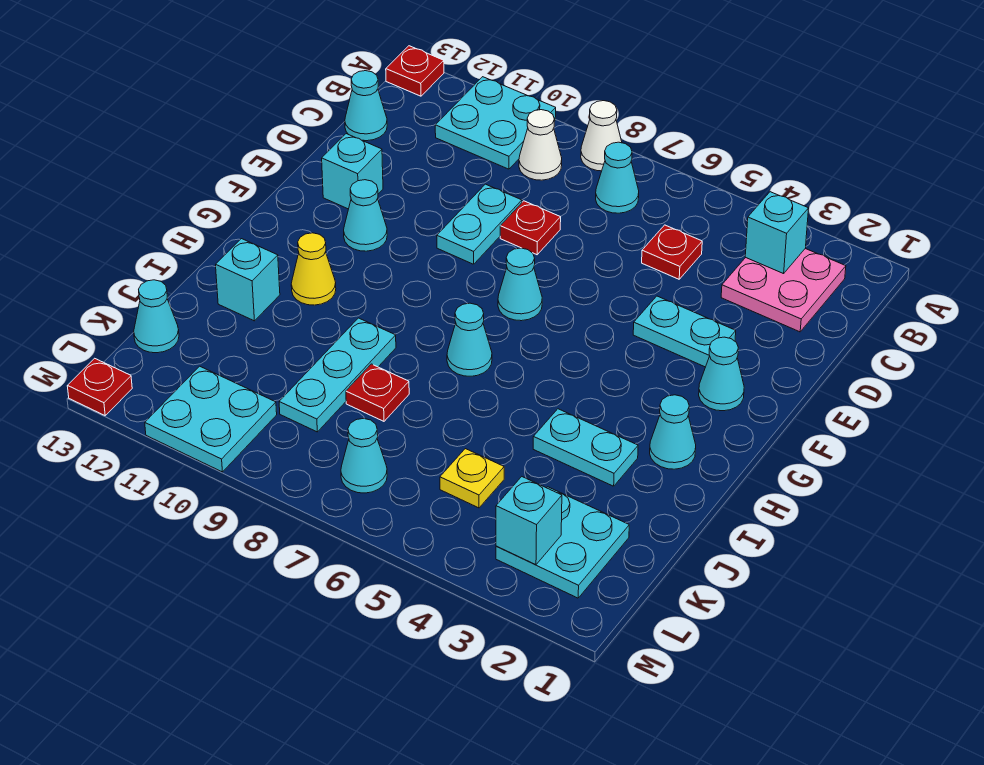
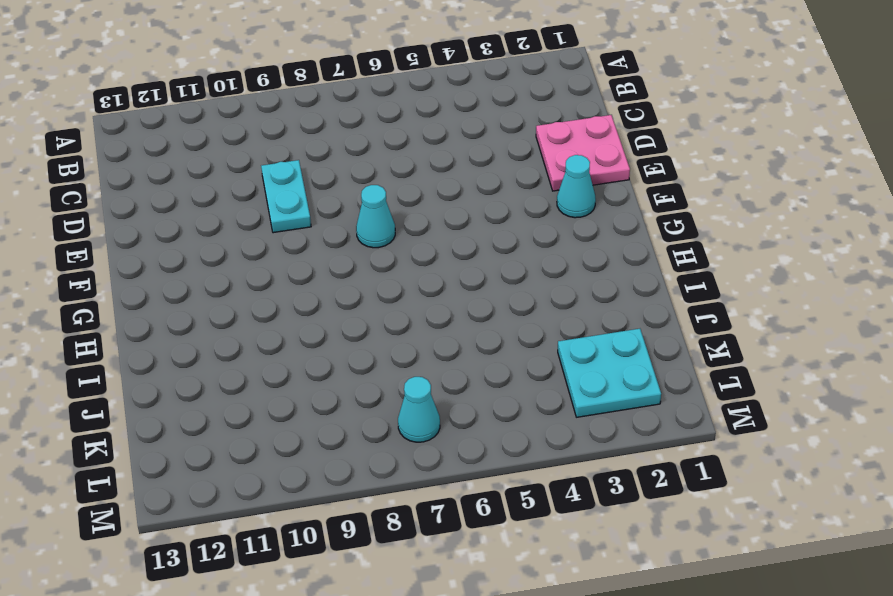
pink 2x2 plate [536,115,630,191] -> pink 2x2 plate moved to [721,249,846,332]
none -> white 1x1 cone [581,101,622,171]
none -> cyan 2x2 plate [435,77,556,169]
none -> red 1x1 plate [386,46,444,96]
none -> cyan 1x1 cone [596,142,639,213]

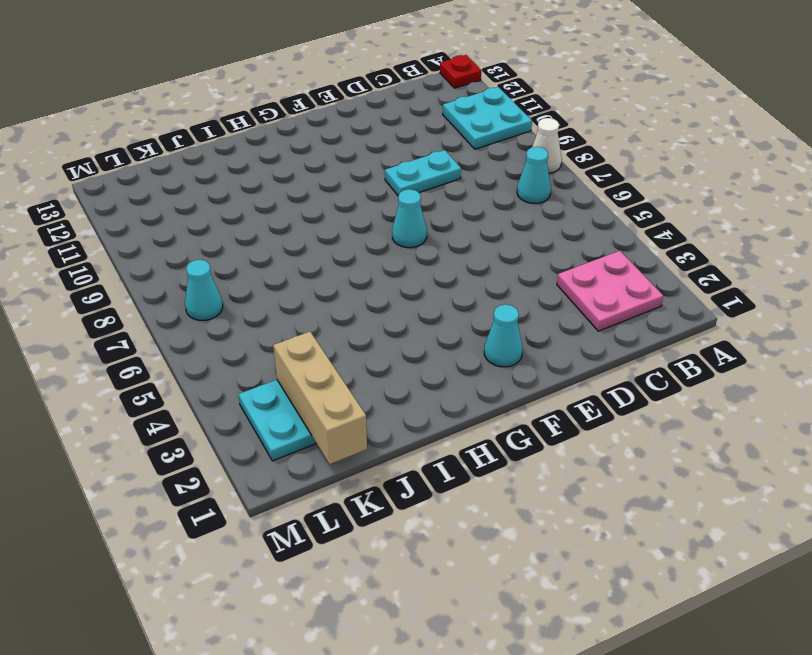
tan 1x3 brick [273,332,367,464] -> none
none -> white 1x1 cone [519,110,562,180]
none -> red 1x1 plate [642,225,702,279]
none -> cyan 1x1 cone [345,71,387,141]
none -> red 1x1 plate [500,201,561,255]

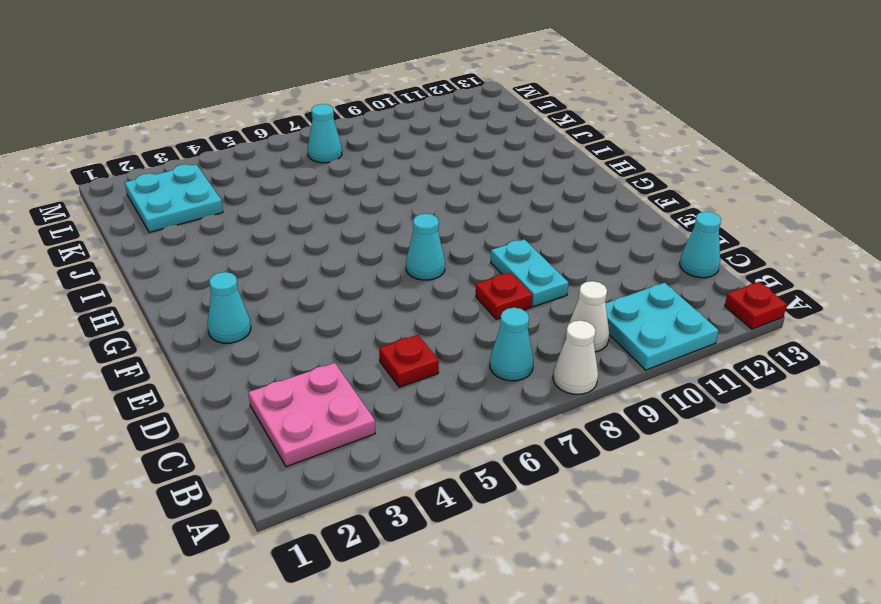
none -> cyan 1x2 plate [633,296,736,367]
none -> cyan 1x1 brick [322,134,383,209]
none -> cyan 1x1 cone [344,180,387,251]
none -> cyan 1x1 cone [650,395,696,469]

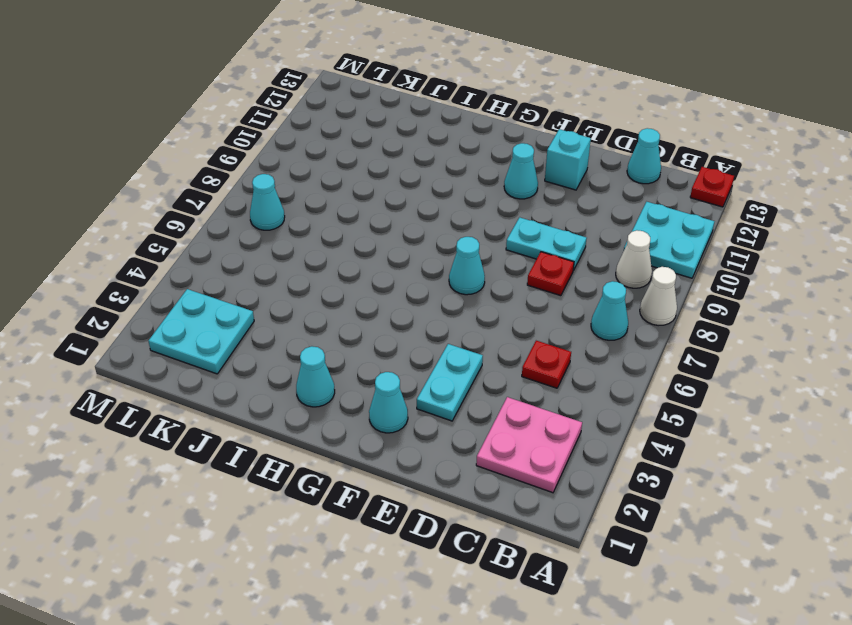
none -> cyan 1x1 cone [447,303,492,376]
none -> yellow 1x1 cone [291,233,336,305]
none -> cyan 1x2 plate [533,409,638,486]
none -> cyan 1x3 plate [279,318,396,432]

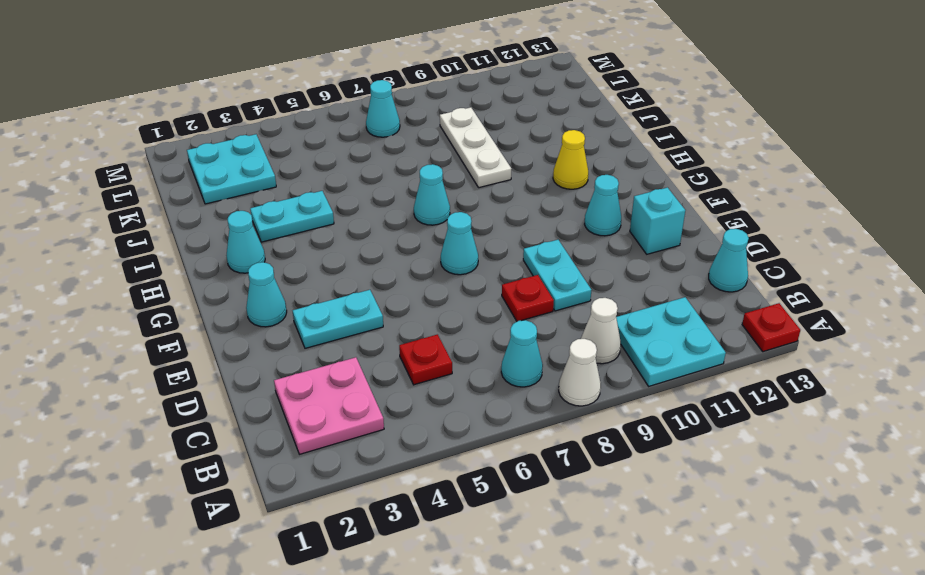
white 1x3 plate [440,107,511,188] -> cyan 1x3 plate [279,318,396,432]
none -> cyan 1x1 brick [216,239,280,321]
none -> red 1x1 plate [346,364,409,421]
none -> yellow 1x1 plate [440,449,504,508]
none -> cyan 1x1 cone [134,280,179,353]

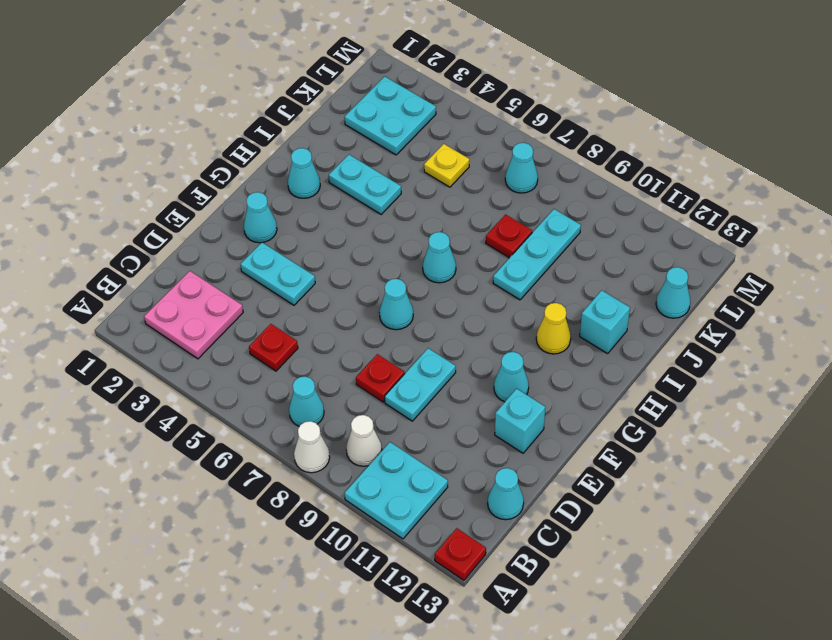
none -> cyan 2x2 plate [145,366,277,472]
none -> red 1x1 plate [67,358,132,415]
none -> cyan 1x1 brick [745,192,809,274]
none -> cyan 1x1 brick [496,477,562,565]

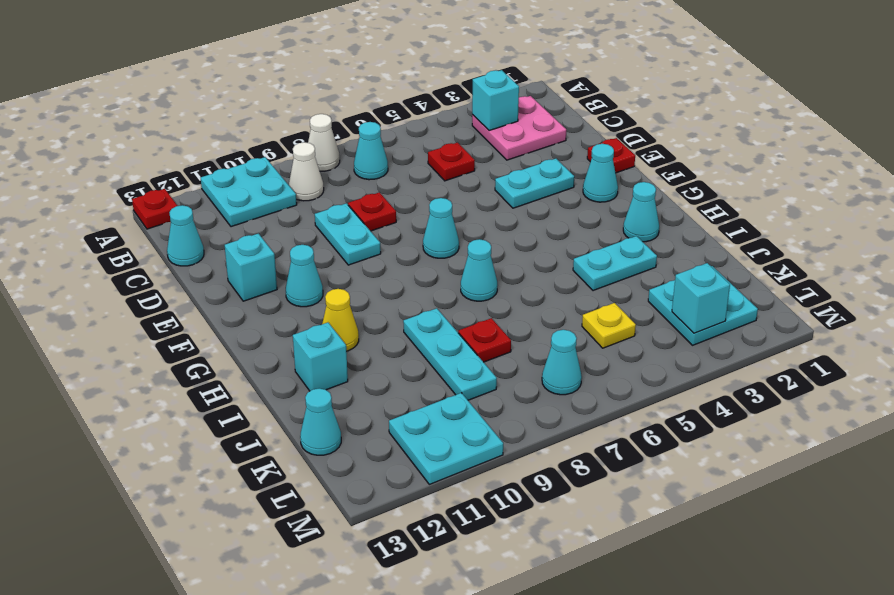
red 1x1 plate [587,138,635,173] -> red 1x1 plate moved to [67,358,132,415]

